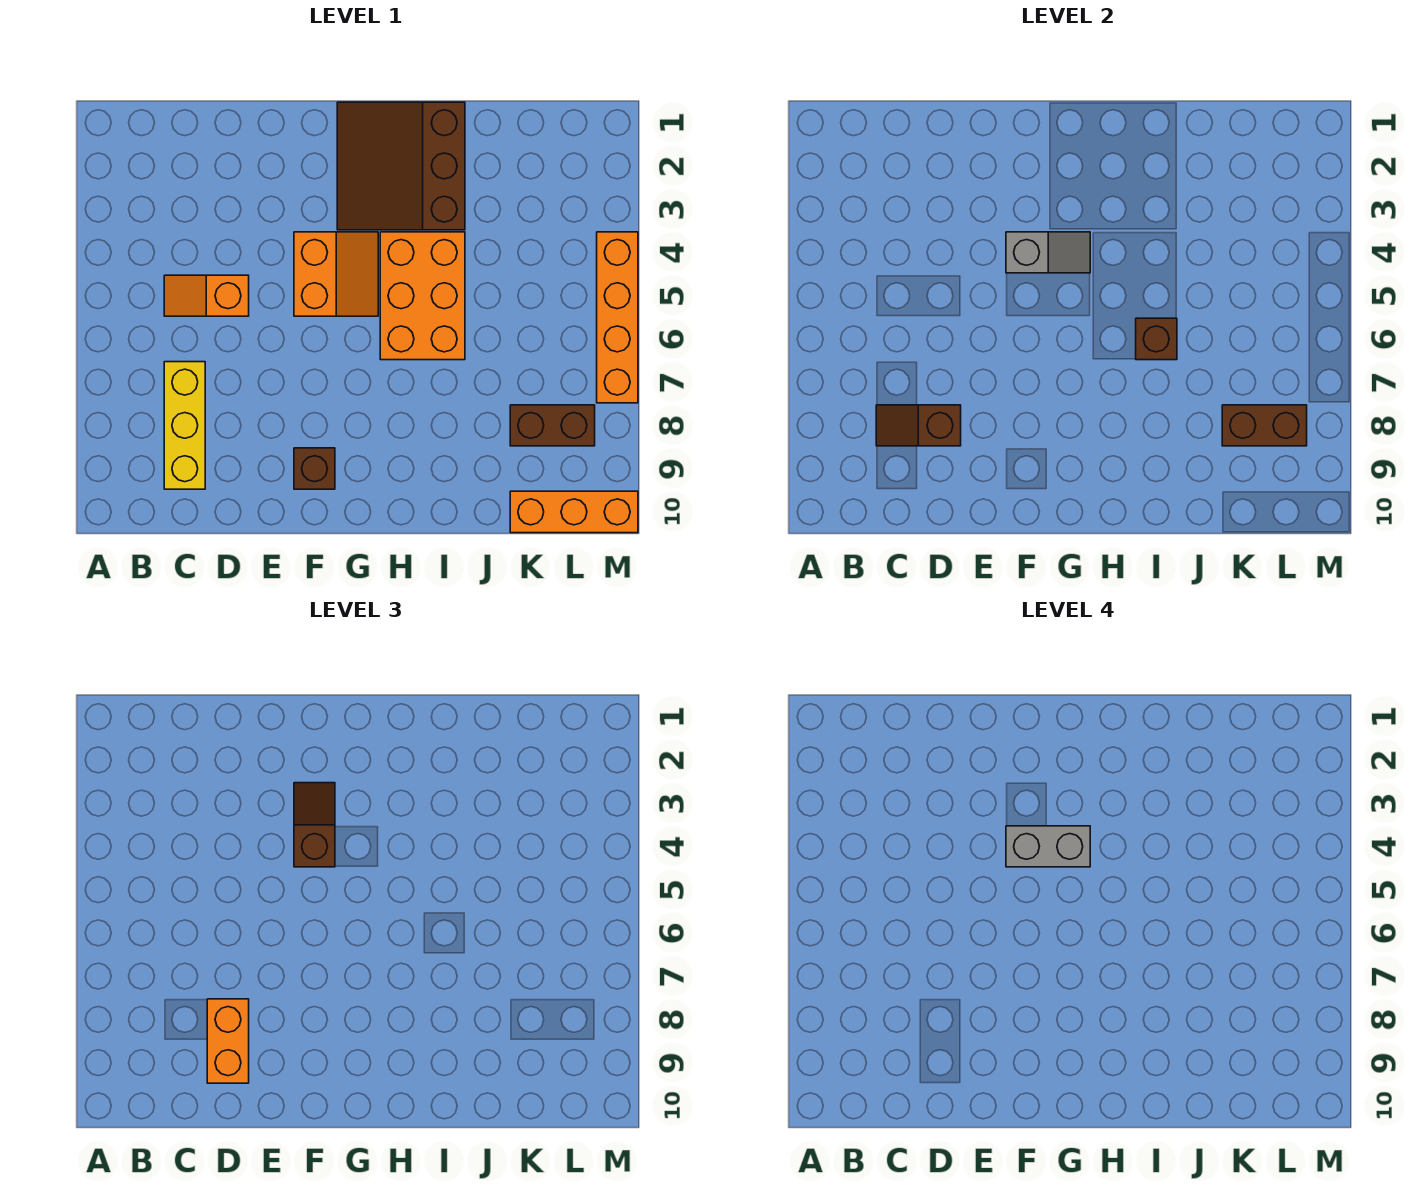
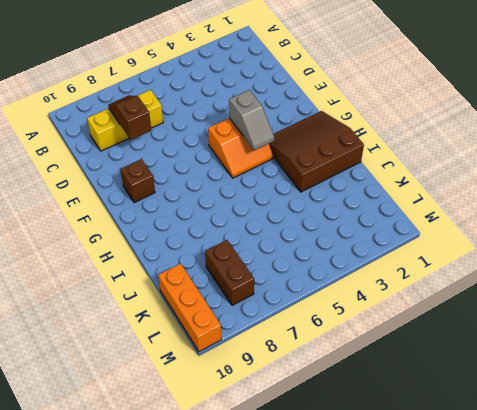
none -> orange 1x2 slope [164,275,249,316]
none -> orange 2x3 brick [380,232,465,360]
none -> orange 1x4 brick [597,232,638,403]

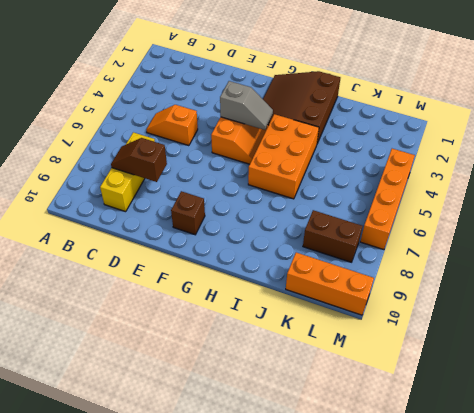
none -> brown 1x1 brick [1136,318,1177,360]
none -> brown 1x2 brick [1222,405,1307,446]
none -> orange 1x2 brick [207,999,249,1083]

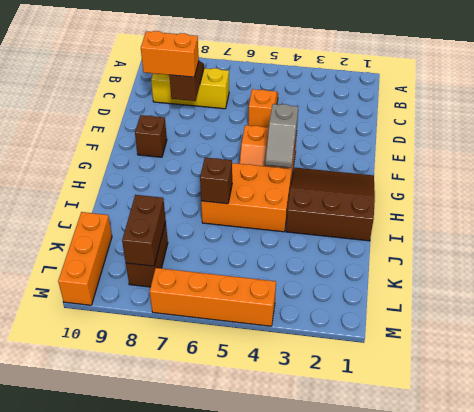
none -> brown 1x2 slope [294,783,335,867]
none -> grey 1x2 brick [1006,826,1090,867]

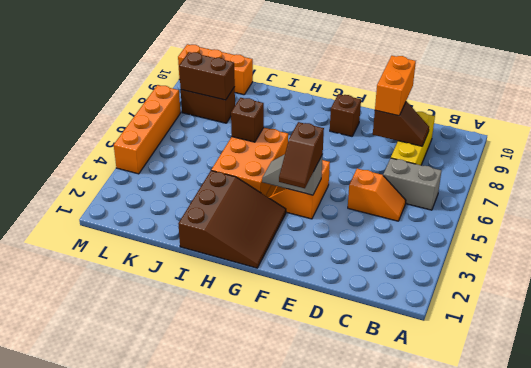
grey 1x2 brick [383,158,441,210] -> grey 1x2 brick moved to [1006,826,1090,867]

